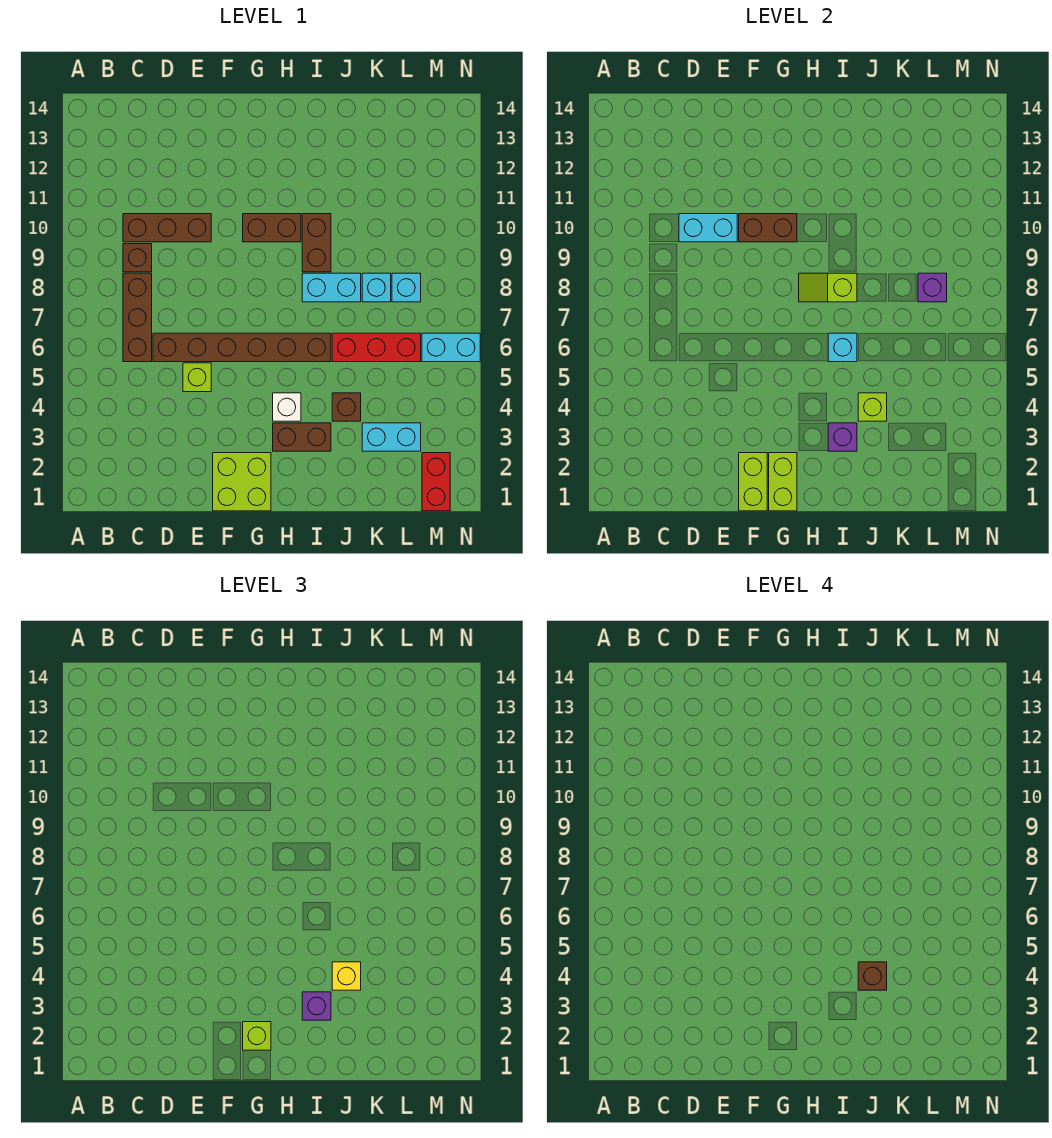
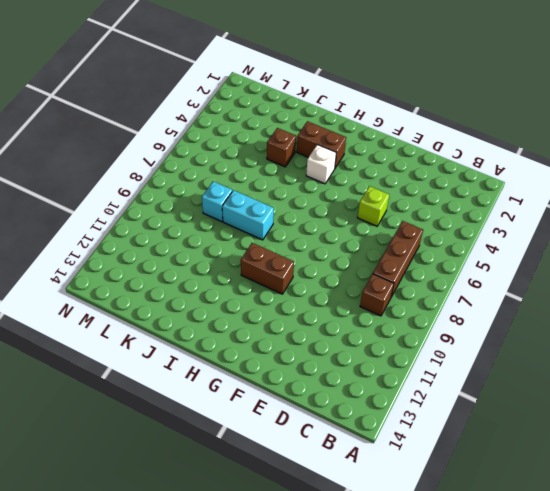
none -> brown 1x3 brick [123,214,211,242]
none -> brown 1x6 brick [153,333,331,362]
none -> lime 2x2 brick [213,453,271,511]
none -> brown 1x2 brick [302,214,331,272]

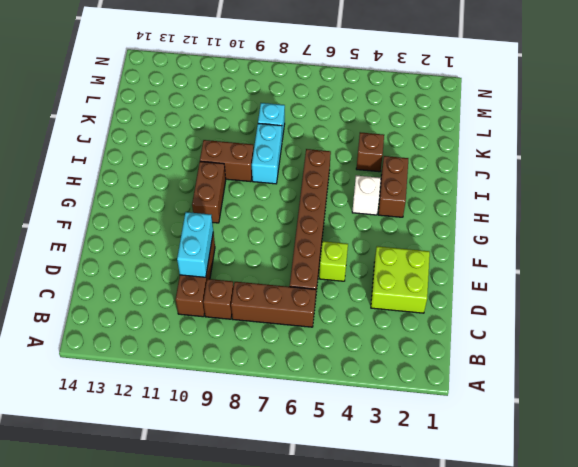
lime 2x2 brick [371,246,430,313] -> lime 2x2 brick moved to [213,453,271,511]
none -> red 1x3 brick [332,333,421,362]
none -> cyan 1x2 brick [362,423,421,451]
none -> cyan 1x1 brick [392,273,421,302]
none -> red 1x2 brick [422,453,450,511]

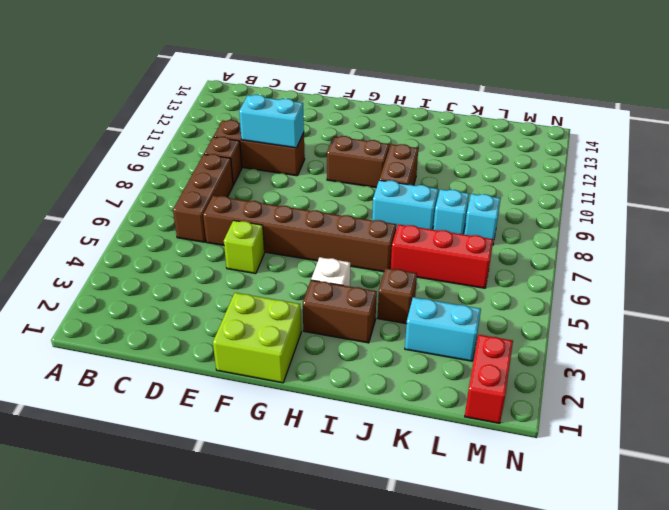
none -> cyan 1x2 brick [422,333,480,362]
none -> lime 1x2 brick [739,453,767,511]
none -> brown 1x2 brick [739,214,797,242]
none -> lime 1x2 brick [769,453,797,511]

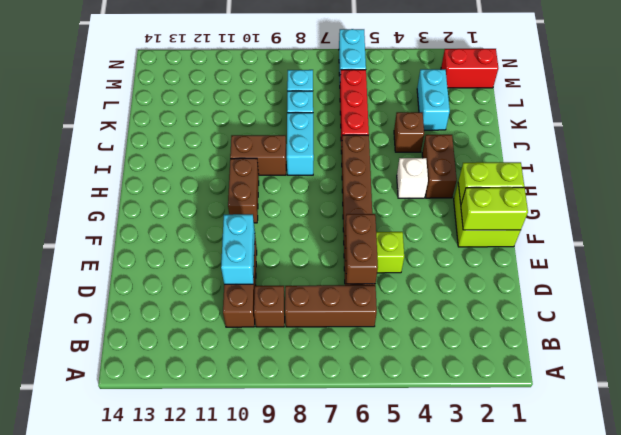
brown 1x2 brick [345,214,378,284] -> brown 1x2 brick moved to [739,214,797,242]
none -> lime 1x2 slope [799,273,857,302]
none -> purple 1x1 brick [828,423,857,451]
none -> cyan 1x1 brick [828,333,857,362]
none -> lime 1x1 brick [858,393,887,421]

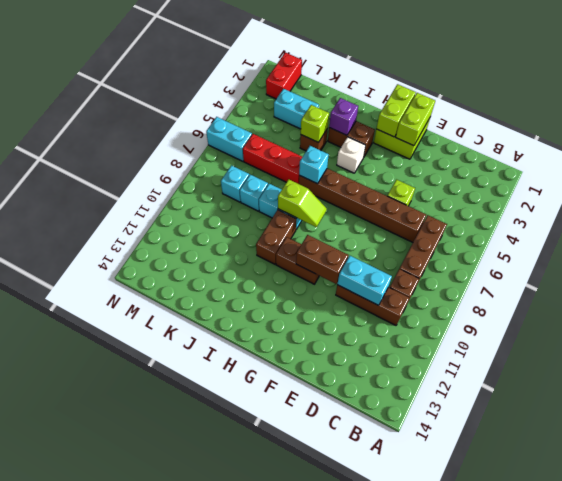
none -> purple 1x1 brick [918,273,947,302]
none -> lime 1x1 brick [243,1022,271,1050]
none -> purple 1x1 brick [302,992,331,1020]
none -> yellow 1x1 brick [332,962,361,990]

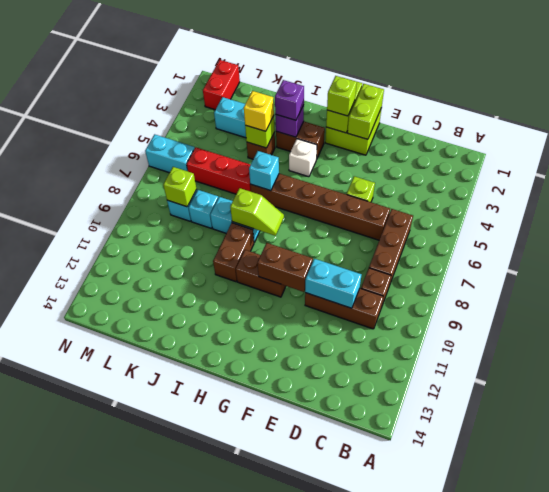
lime 1x1 brick [163,167,197,207] -> purple 1x1 brick [918,273,947,302]
none -> brown 1x1 brick [858,962,887,990]

